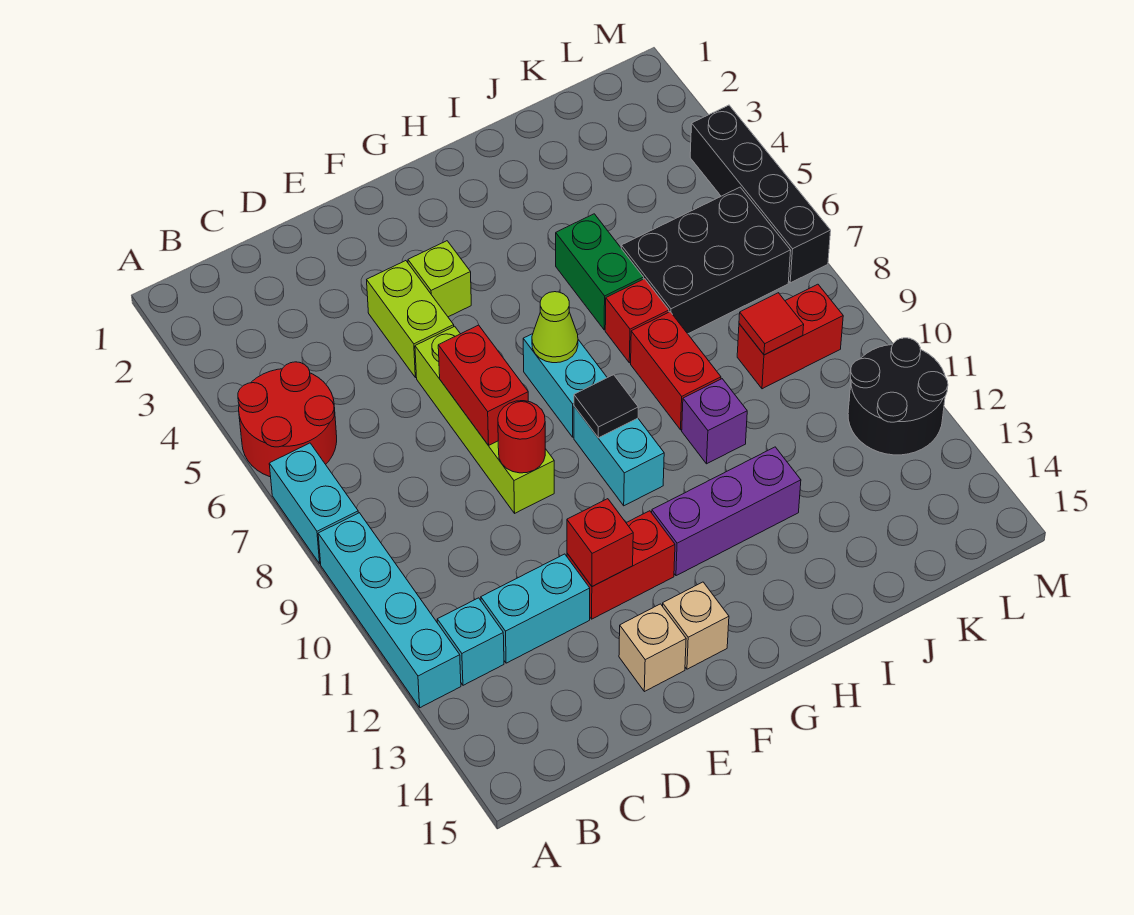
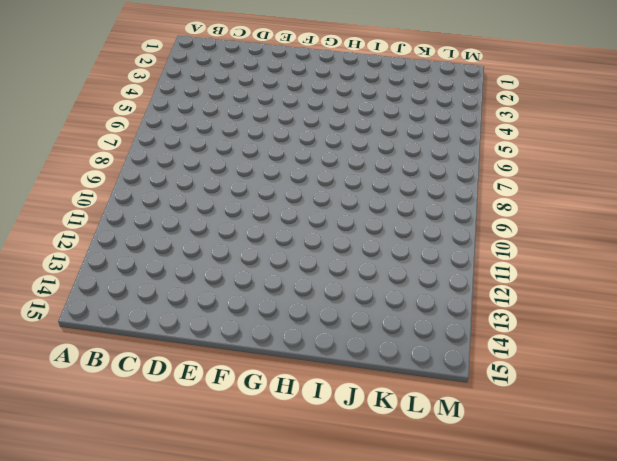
none -> red 2x2 round brick [238,362,337,477]
none -> cyan 1x2 brick [269,443,358,564]
none -> cyan 1x4 brick [318,513,461,708]

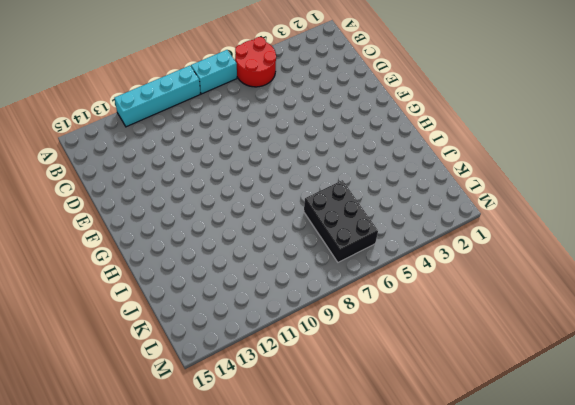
none -> cyan 1x1 brick [437,598,504,685]
none -> cyan 1x2 brick [481,554,590,663]
none -> lime 1x2 brick [367,261,454,378]

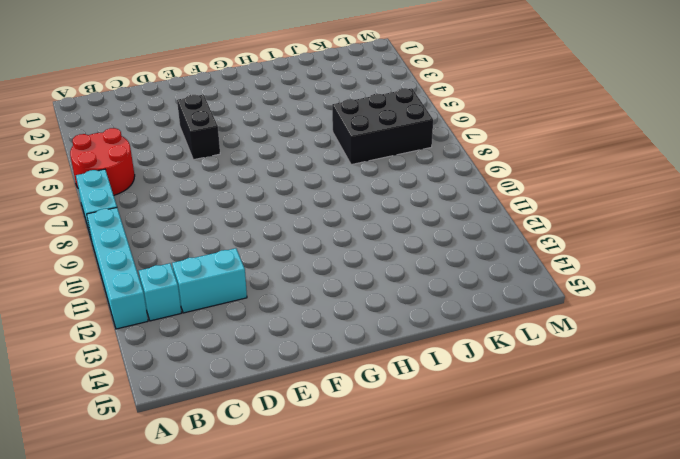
black 1x2 brick [177,95,220,160] -> lime 1x2 brick [367,261,454,378]
none -> lime 1x4 brick [415,326,554,513]
none -> red 1x2 brick [567,511,675,619]
none -> tan 1x1 brick [619,604,686,692]

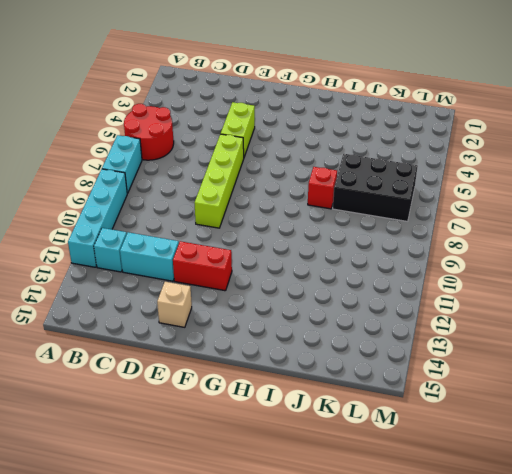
none -> lime 1x1 brick [408,241,471,317]
none -> tan 1x1 brick [663,582,729,669]
none -> cyan 1x2 brick [523,334,607,437]

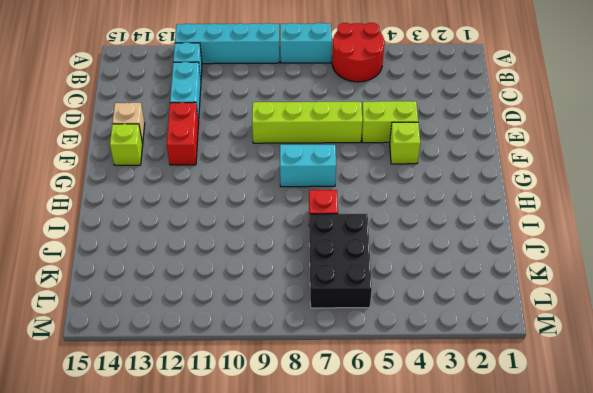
lime 1x1 brick [110,124,143,165] -> tan 1x1 brick [663,582,729,669]
none -> cyan 1x2 brick [574,406,664,506]
none -> purple 1x3 brick [652,447,801,576]
none -> green 1x2 brick [556,214,644,330]

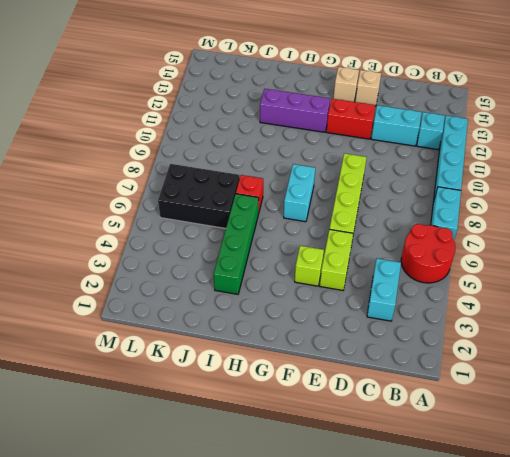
cyan 1x2 brick [367,259,401,321] -> cyan 1x2 brick moved to [574,406,664,506]
green 1x4 brick [214,194,259,294] -> green 1x2 brick [556,214,644,330]
none -> red 1x2 brick [631,312,721,430]
none -> purple 1x1 brick [682,379,747,464]
none -> red 1x2 brick [737,284,843,389]

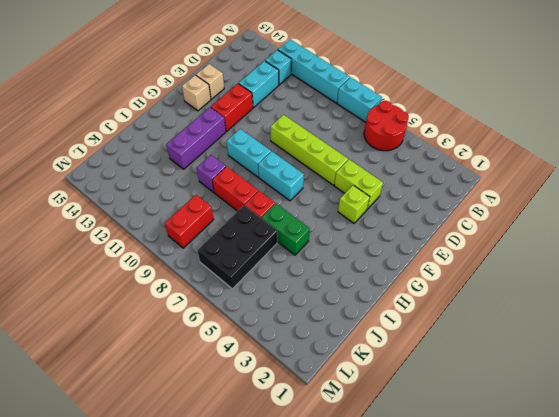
none -> black 2x2 round brick [848,338,948,455]
none -> black 1x4 brick [690,105,831,283]
none -> red 1x2 brick [438,325,528,445]

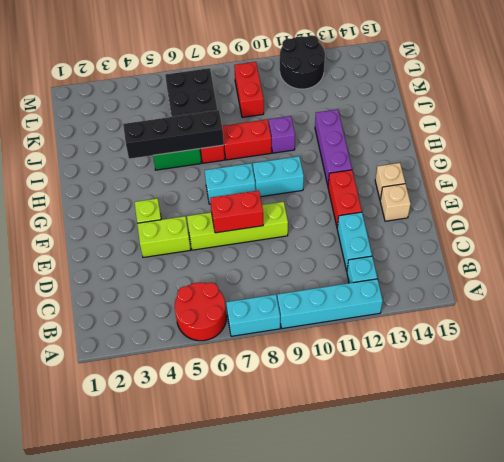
black 1x4 brick [123,110,224,159] -> black 1x4 brick moved to [690,105,831,283]
none -> red 1x1 round brick [498,401,545,473]
none -> red 1x1 brick [567,499,633,587]
none -> lime 1x1 cone [532,292,578,363]

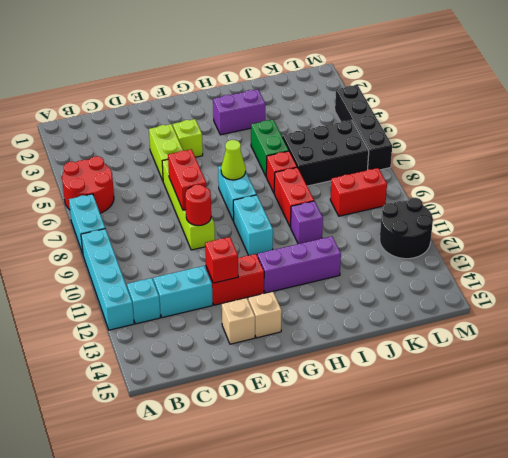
purple 1x2 brick [213,89,265,135] -> none
none -> black 1x1 tile [574,375,638,438]
none -> red 1x1 tile [739,293,804,355]

